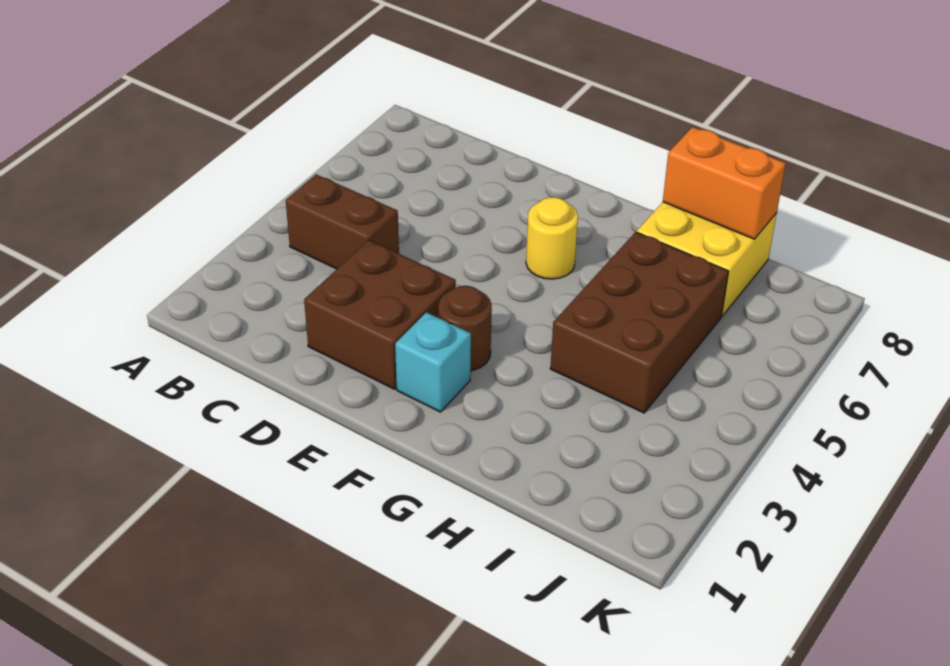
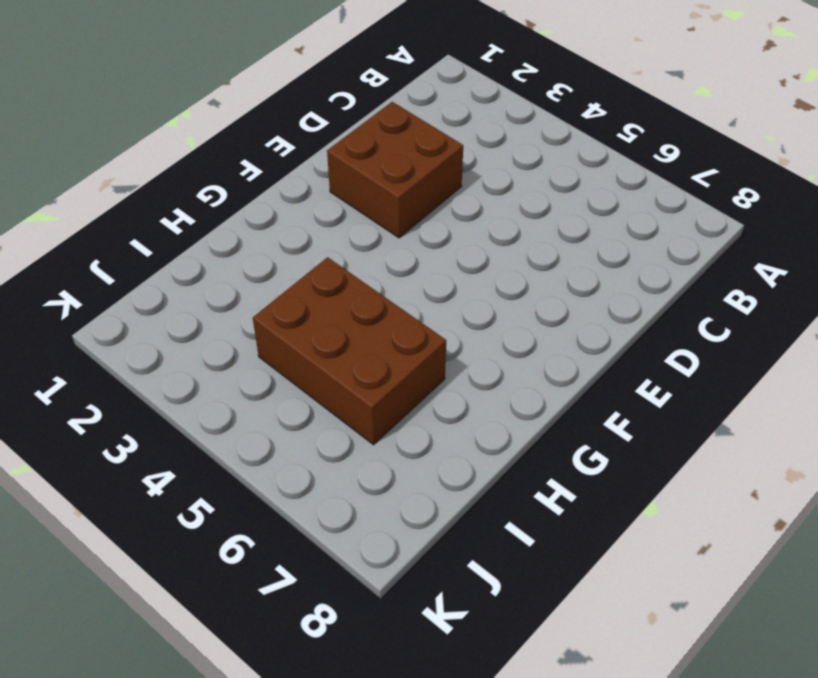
none -> brown 1x2 brick [286,174,399,269]
none -> cyan 1x1 brick [395,312,471,412]

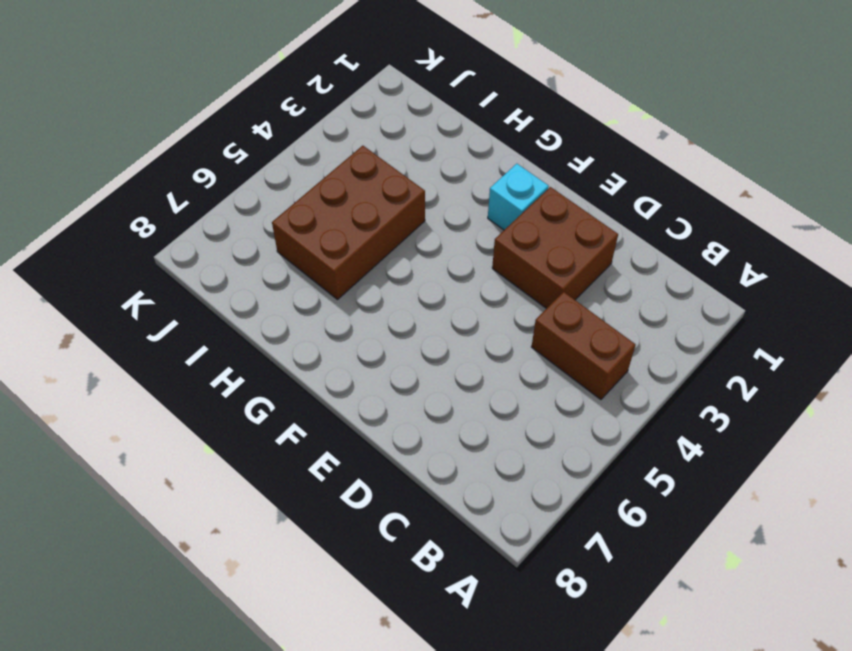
none -> brown 1x1 round brick [438,286,492,371]
none -> yellow 1x1 round brick [526,197,578,279]

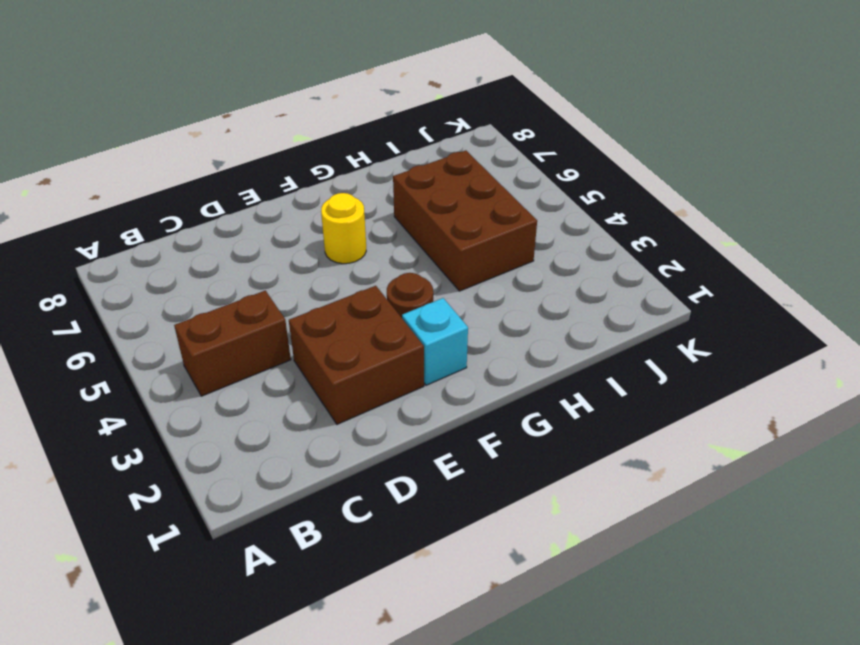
none -> yellow 2x2 brick [637,202,777,316]
none -> orange 1x2 brick [663,127,786,239]

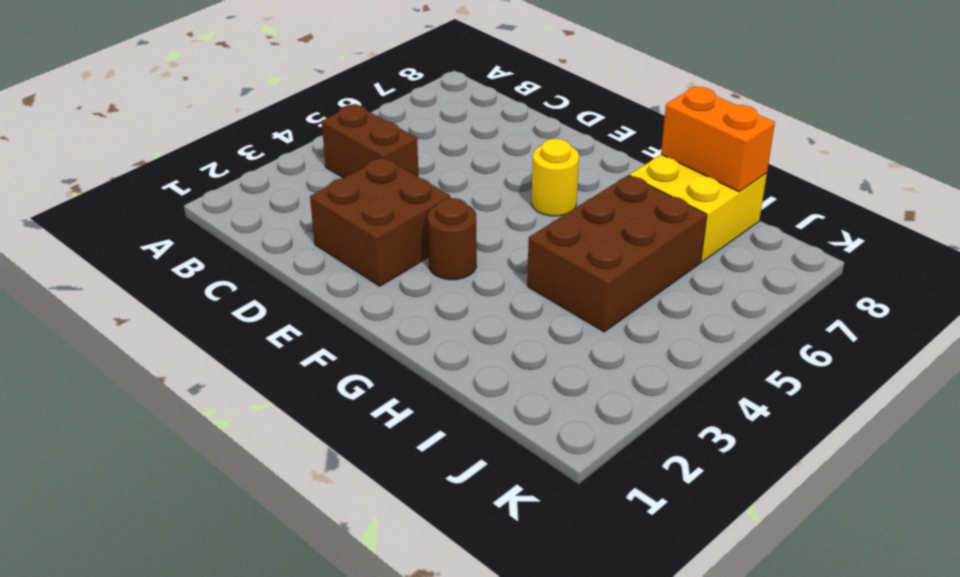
none -> cyan 1x1 brick [395,312,471,412]

